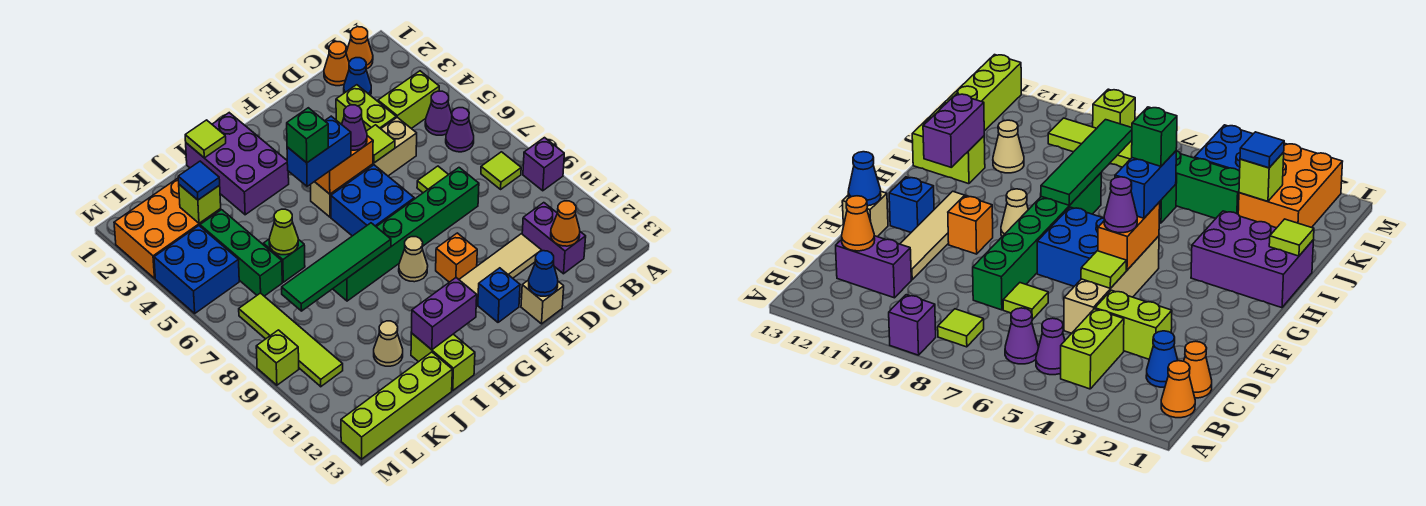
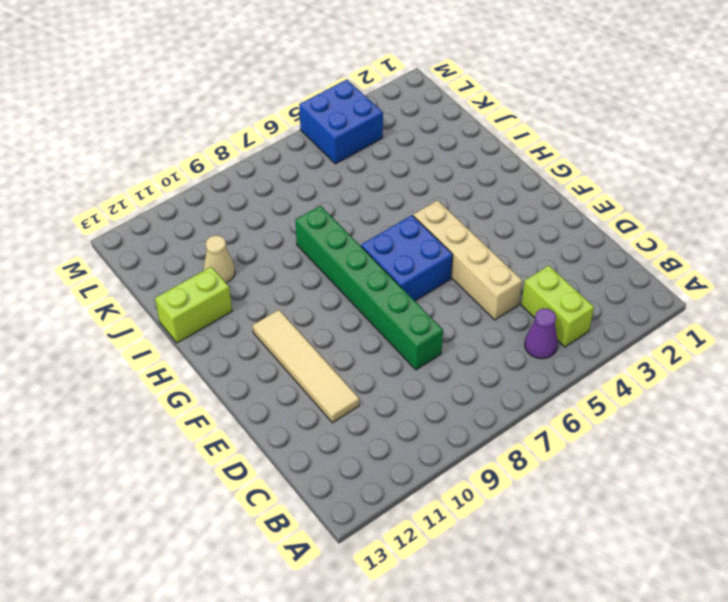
none -> purple 1x1 brick [523,138,564,191]
none -> orange 1x1 cone [346,27,373,69]
none -> purple 1x1 cone [446,108,474,152]
none -> lime 1x1 tile [481,152,521,189]

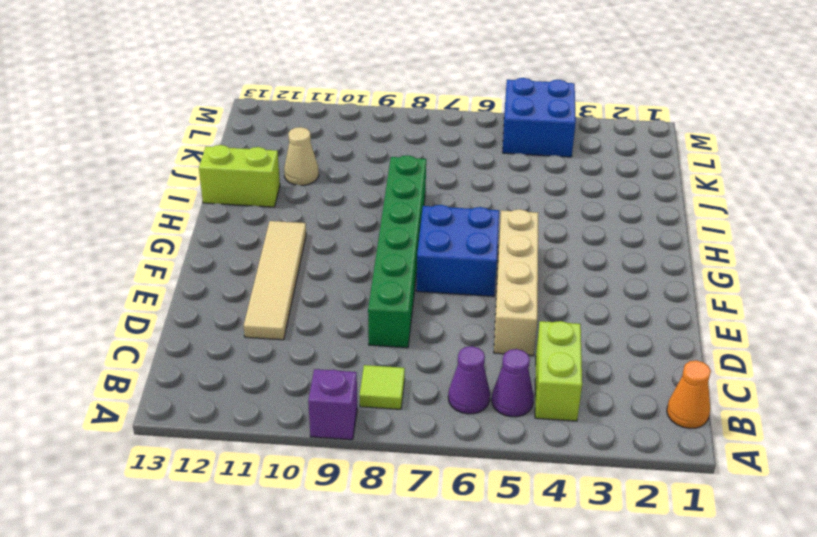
none -> orange 1x1 cone [324,42,349,86]
none -> blue 1x1 cone [344,58,371,95]
none -> purple 1x2 brick [522,203,586,274]
none -> lime 1x2 brick [336,85,396,131]

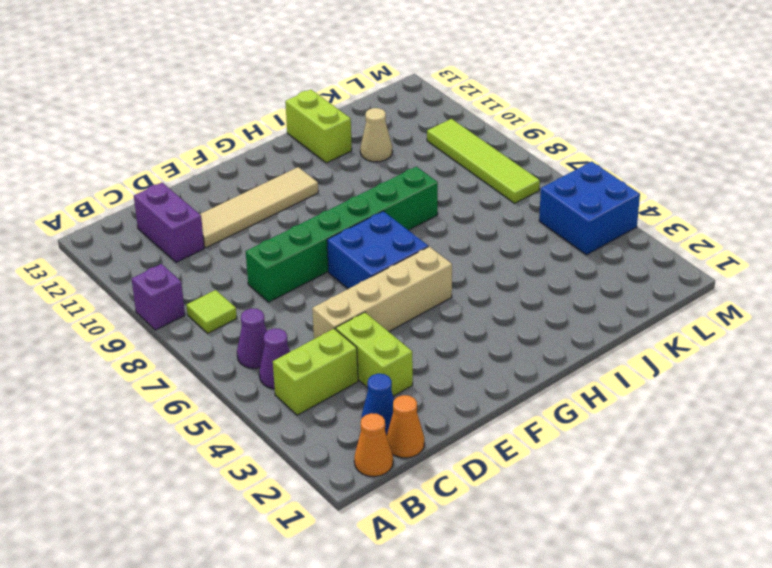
none -> lime 1x1 tile [417,166,449,193]
none -> tan 1x1 brick [521,280,564,324]
none -> orange 1x1 brick [436,233,477,282]
none -> blue 1x1 brick [478,268,520,322]

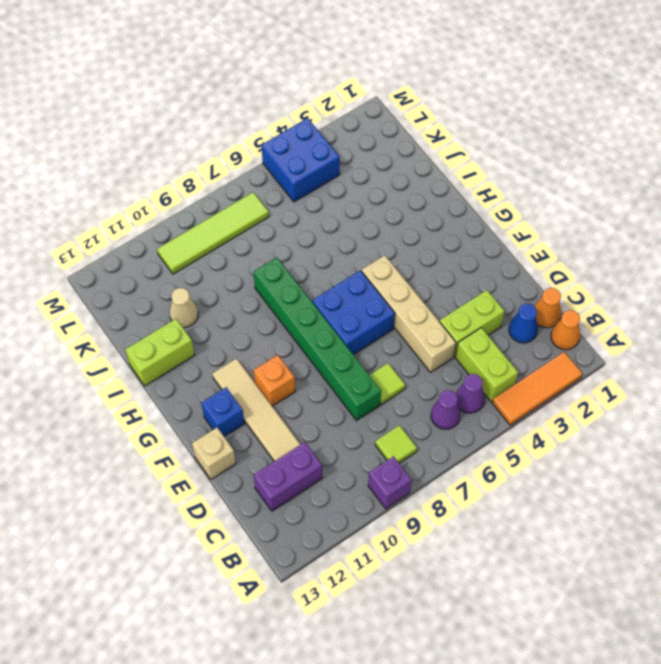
orange 1x3 tile [492,352,582,425] -> none
none -> tan 1x1 cone [399,237,428,282]
none -> purple 2x3 brick [186,113,289,215]
none -> green 1x1 brick [263,239,305,282]
none -> lime 1x4 brick [341,352,452,459]

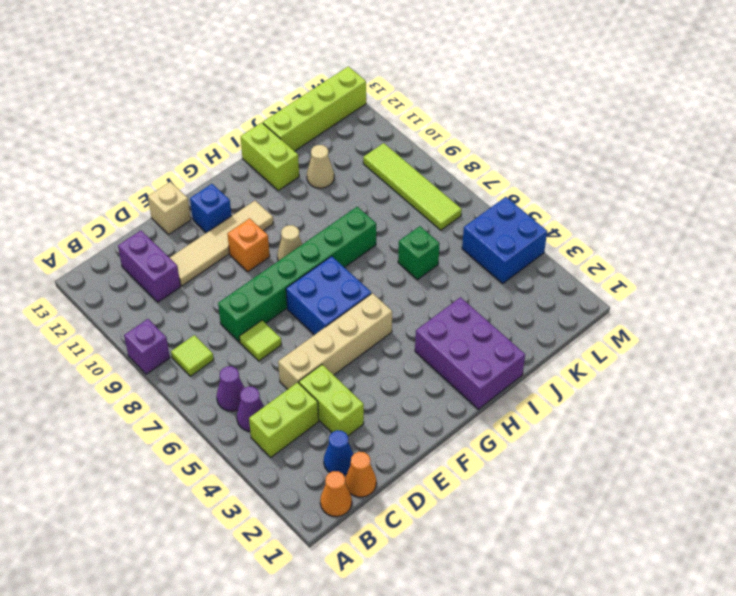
none -> orange 2x3 brick [114,178,221,278]
none -> green 1x3 brick [200,210,282,296]
none -> lime 1x1 brick [256,330,299,385]
none -> orange 1x1 cone [551,201,580,246]

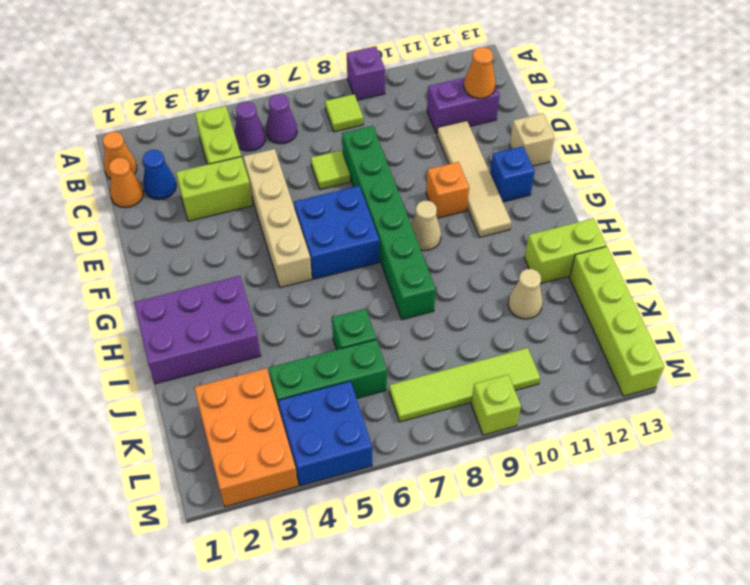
none -> lime 1x1 tile [366,125,395,163]
none -> blue 1x1 cone [529,251,558,296]
none -> orange 1x2 brick [315,136,373,194]
none -> green 1x4 tile [282,223,391,311]

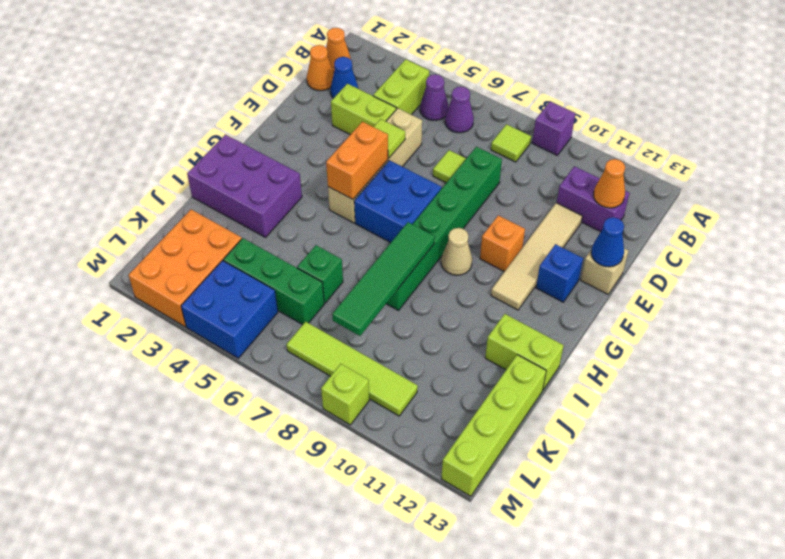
none -> tan 1x1 cone [374,321,403,366]
none -> purple 1x2 brick [411,278,477,350]
none -> lime 1x1 tile [185,120,226,158]
none -> lime 1x1 cone [269,209,298,255]

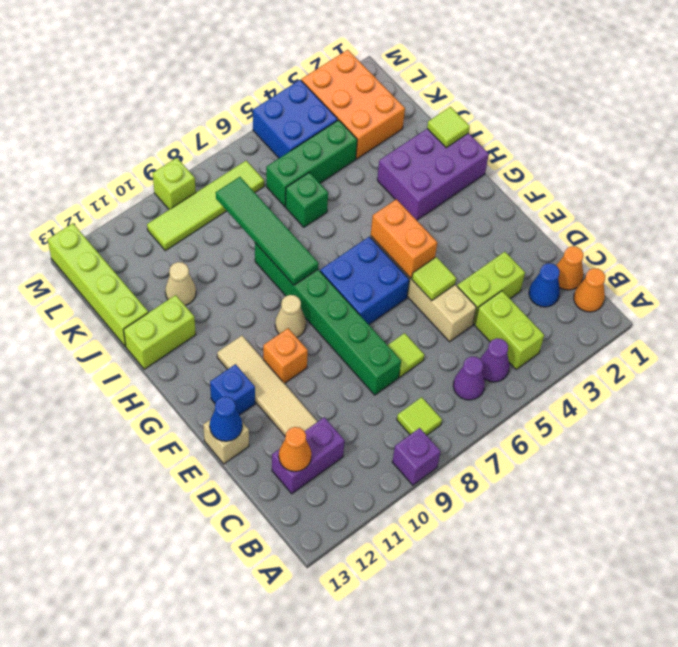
none -> purple 1x2 brick [411,278,477,350]
none -> lime 1x1 cone [269,209,298,255]
none -> lime 1x1 brick [179,185,221,223]
none -> purple 1x1 cone [342,105,367,150]

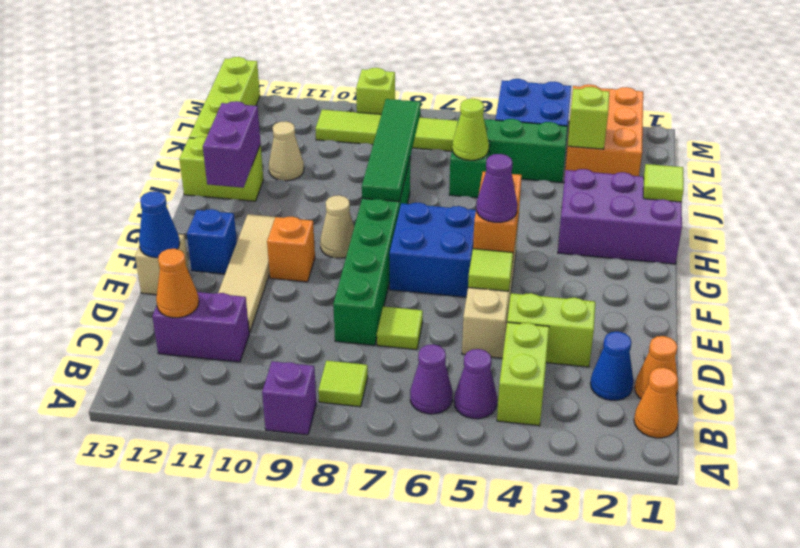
none -> blue 1x2 brick [287,116,351,186]
none -> blue 1x1 tile [178,161,220,200]
none -> green 1x1 brick [287,108,328,163]

